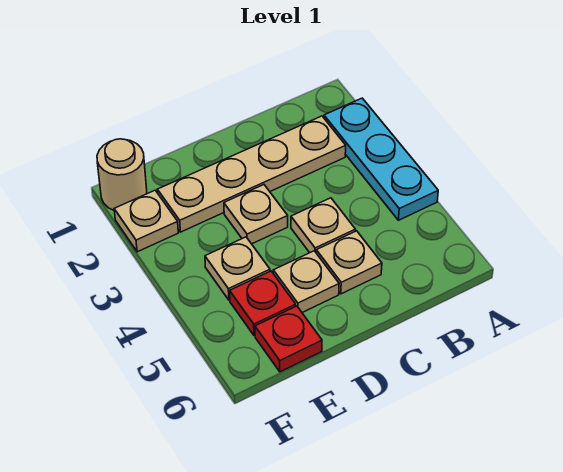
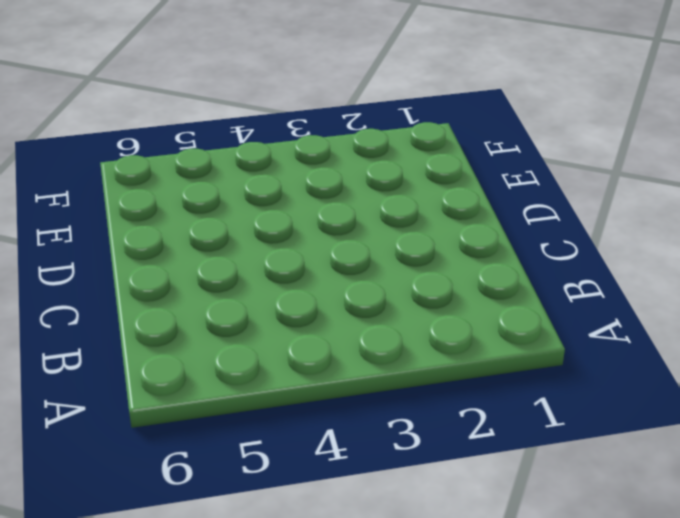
none -> cyan 1x3 plate [324,98,438,220]
none -> tan 1x4 plate [157,116,346,232]

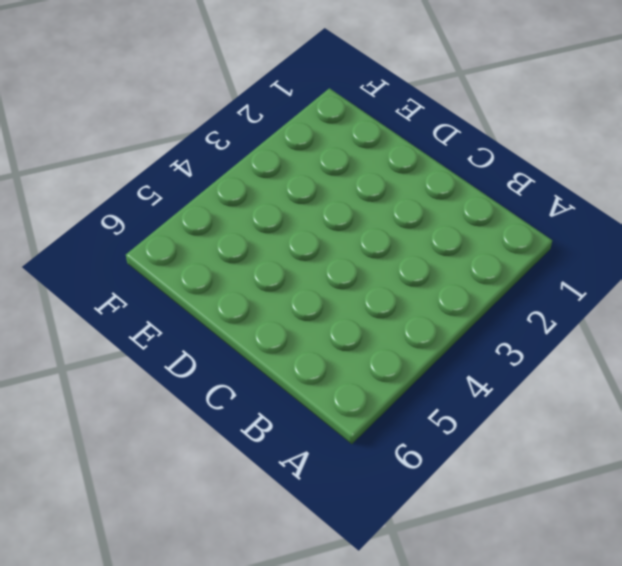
none -> cyan 1x3 plate [324,98,438,220]
none -> tan 1x4 plate [157,116,346,232]

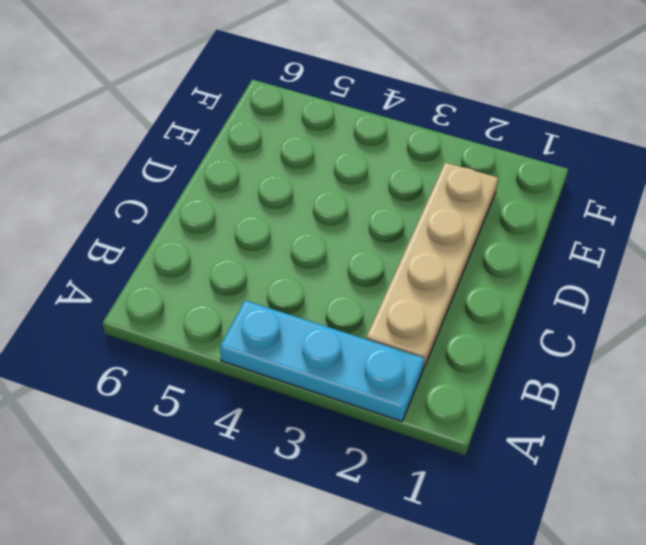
none -> tan 1x1 plate [291,198,356,253]
none -> tan 1x1 plate [316,231,382,294]

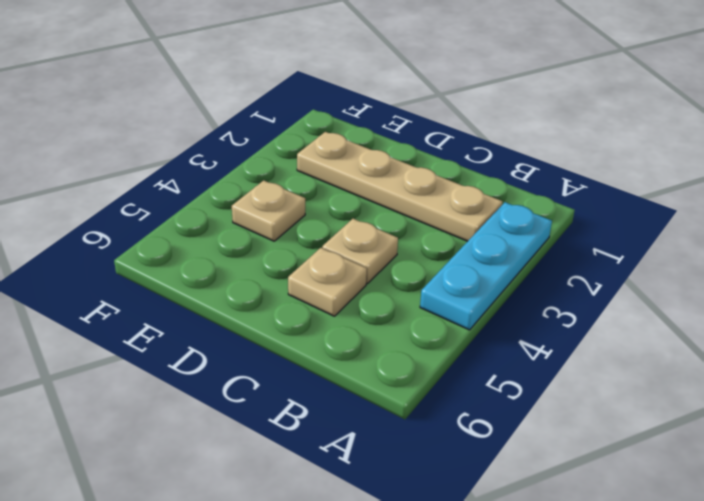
none -> tan 1x1 plate [224,185,288,244]
none -> tan 1x1 plate [273,251,339,312]

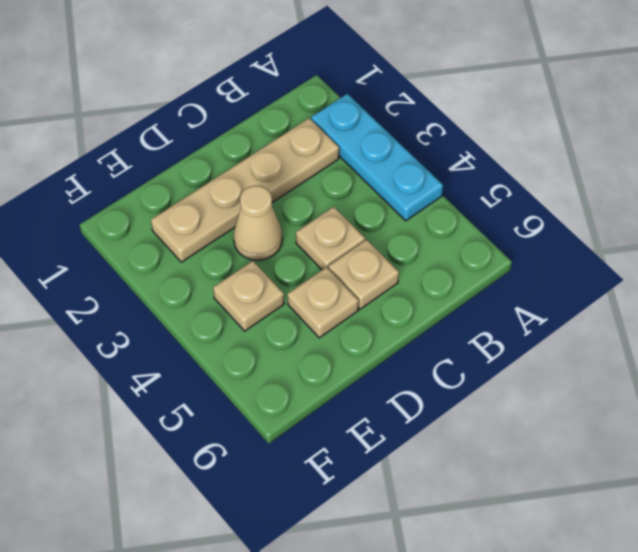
tan 1x1 cone [233,186,283,260] -> tan 1x1 plate [224,185,288,244]
none -> red 1x1 plate [230,271,296,335]
none -> red 1x1 plate [255,306,322,372]

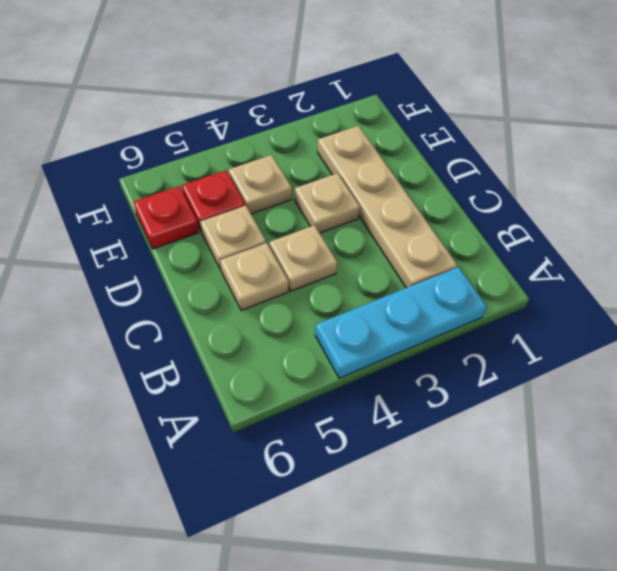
none -> tan 1x1 round brick [97,139,147,210]
none -> tan 1x1 plate [114,190,178,252]

